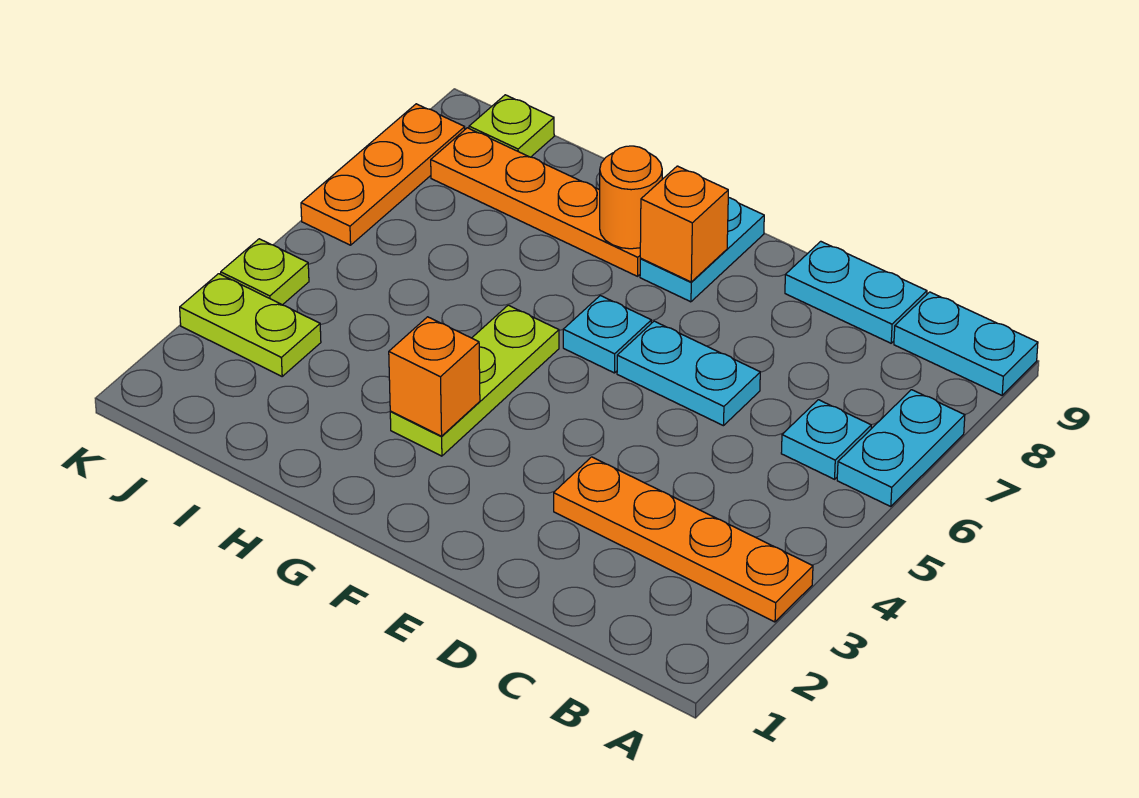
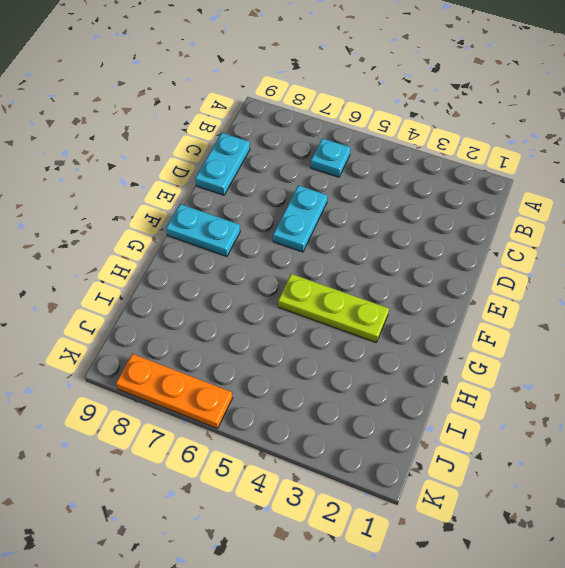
none -> orange 1x4 plate [554,457,813,622]
none -> cyan 1x2 plate [837,390,965,507]
none -> cyan 1x2 plate [894,292,1038,395]

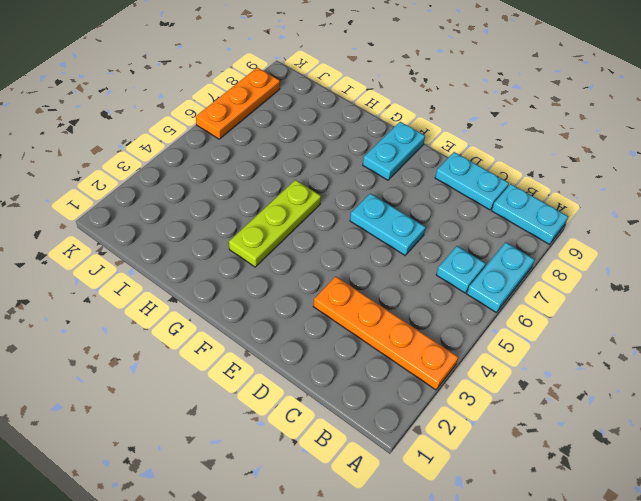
none -> cyan 1x1 plate [563,296,651,373]
none -> orange 1x4 plate [431,128,641,276]
none -> lime 1x2 plate [180,274,321,376]

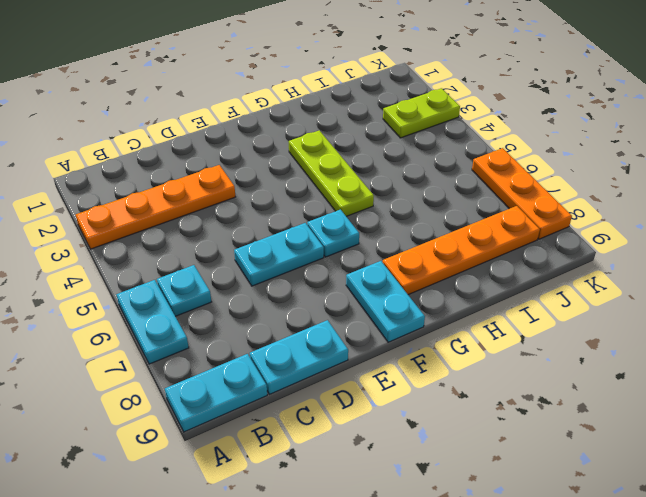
none -> lime 1x1 plate [469,95,554,157]
none -> lime 1x1 plate [221,239,309,305]
none -> orange 1x1 brick [640,166,728,282]

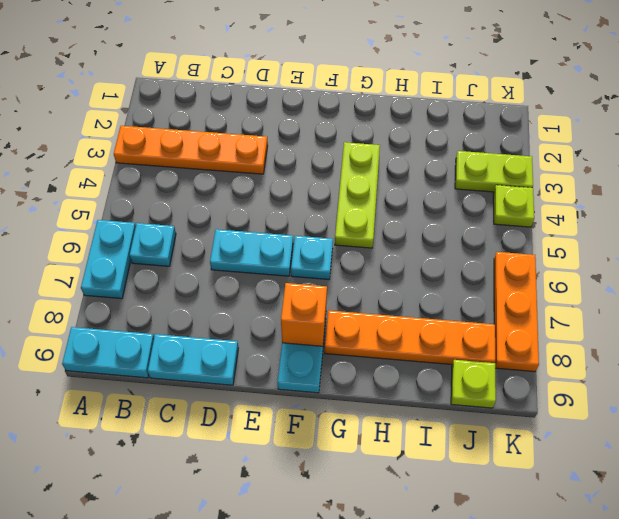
none -> orange 1x1 brick [389,317,480,436]
none -> orange 1x1 round brick [600,146,662,249]

